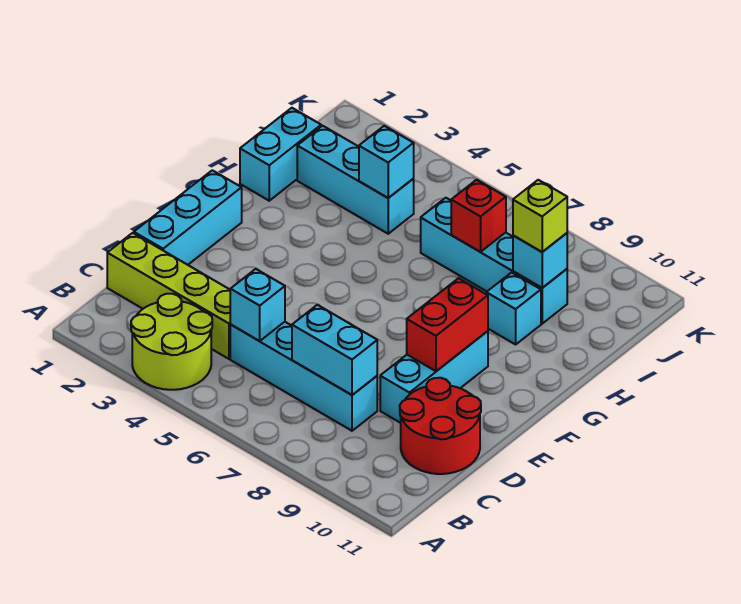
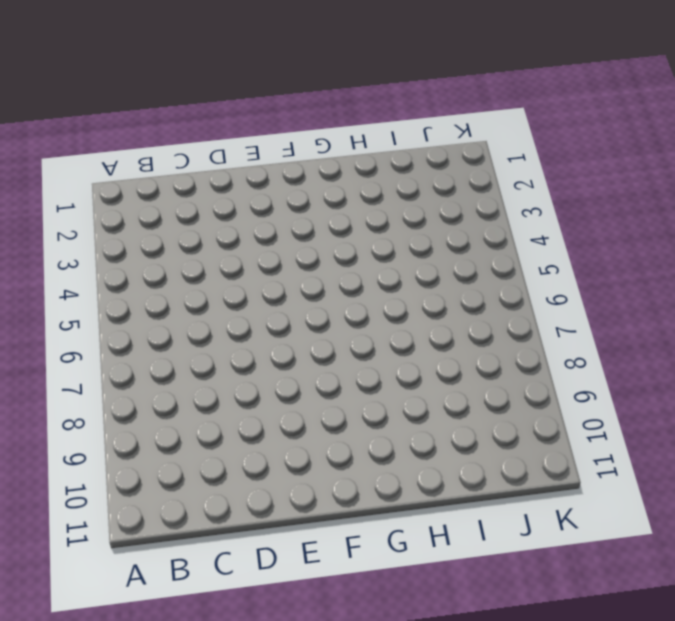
none -> lime 2x2 round brick [131,294,212,390]
none -> lime 1x4 brick [107,233,231,359]
none -> cyan 1x4 brick [230,322,377,431]

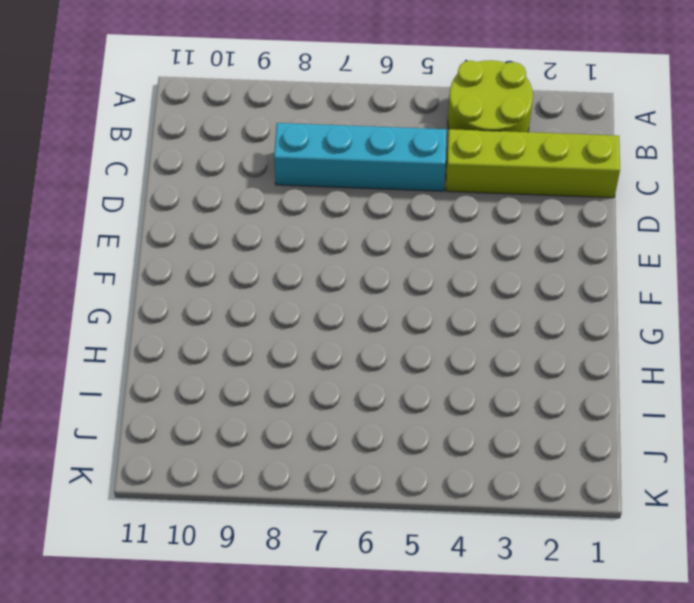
none -> red 2x2 round brick [400,378,481,474]
none -> cyan 1x3 brick [134,170,242,265]
none -> cyan 1x3 brick [380,331,488,423]

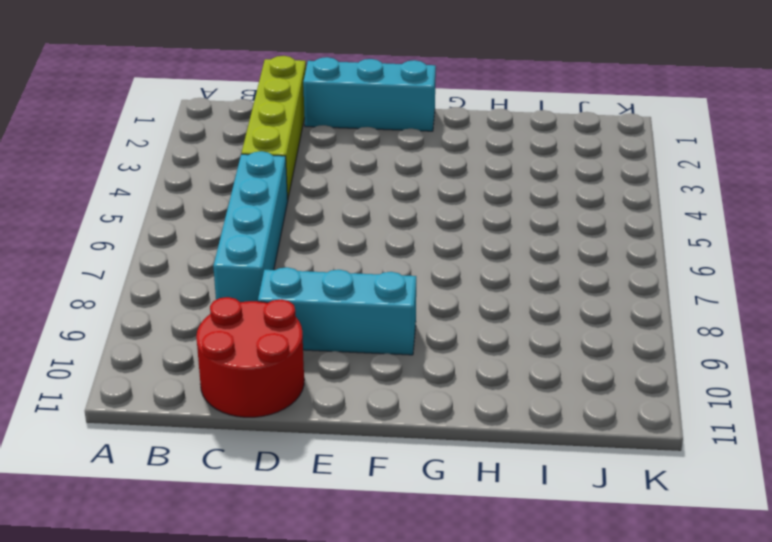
none -> lime 2x2 round brick [131,294,212,390]
none -> cyan 1x2 brick [240,108,321,201]
none -> cyan 1x1 brick [486,272,541,344]

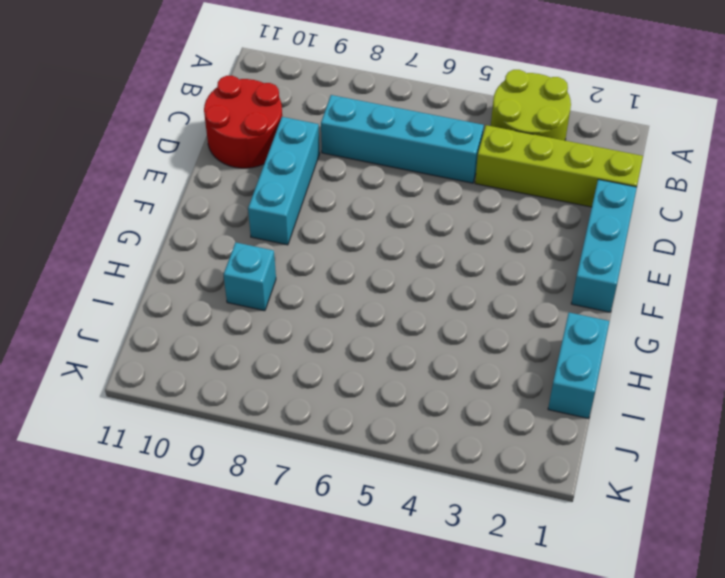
none -> cyan 1x3 brick [297,126,414,234]
none -> cyan 1x4 brick [421,198,567,324]
none -> cyan 1x1 brick [230,269,285,341]

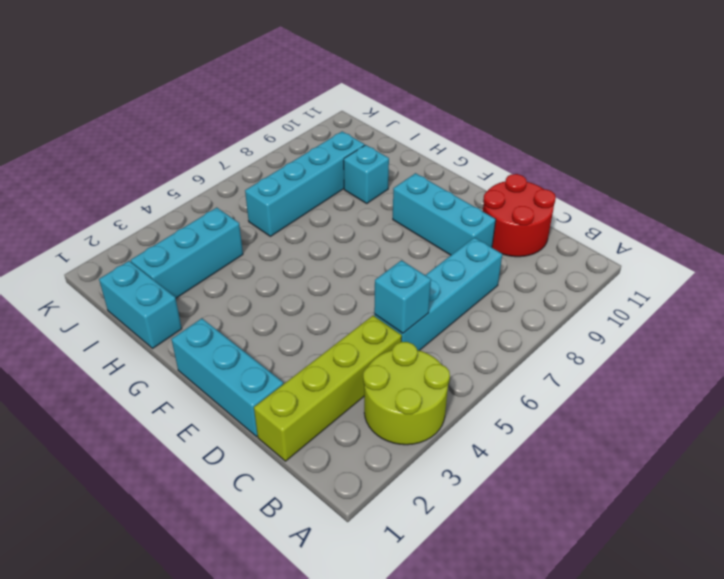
none -> cyan 1x2 brick [292,305,377,395]
none -> red 1x2 brick [407,278,488,371]
none -> cyan 1x1 brick [359,126,414,198]

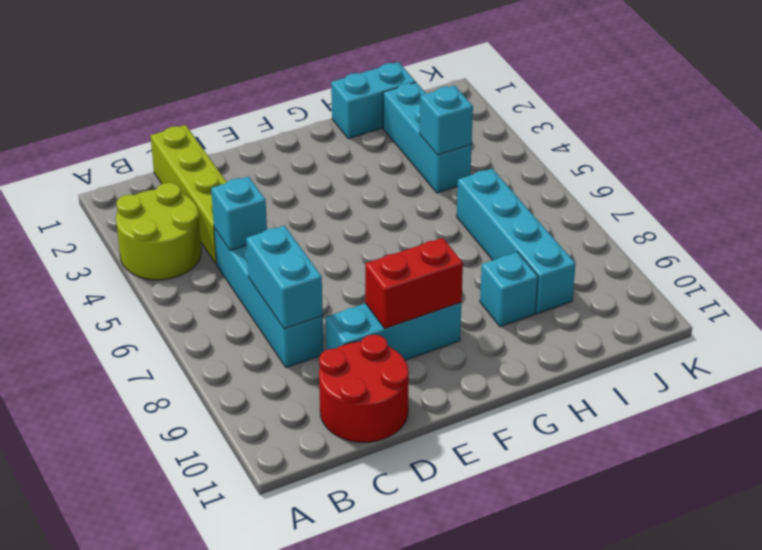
none -> cyan 1x3 brick [134,170,242,265]
none -> red 1x1 brick [451,180,506,252]
none -> cyan 1x1 brick [513,233,567,288]

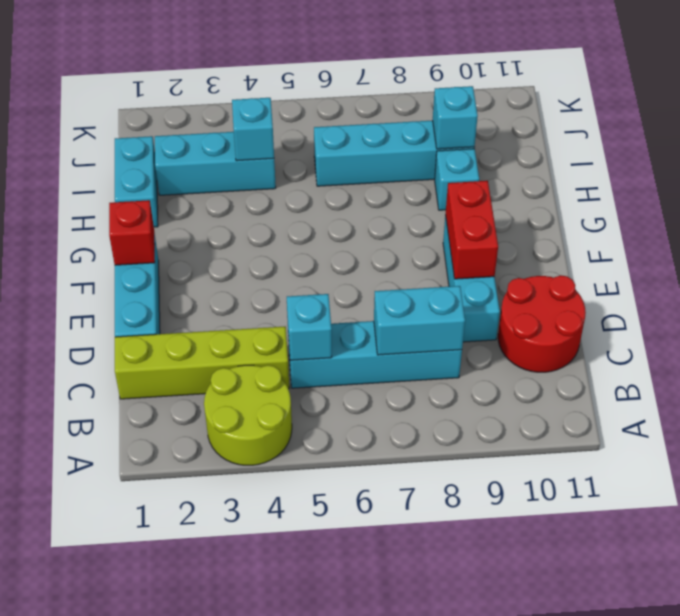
red 1x1 brick [109,200,155,265] -> red 1x1 brick moved to [451,180,506,252]
none -> lime 1x1 brick [513,180,567,252]

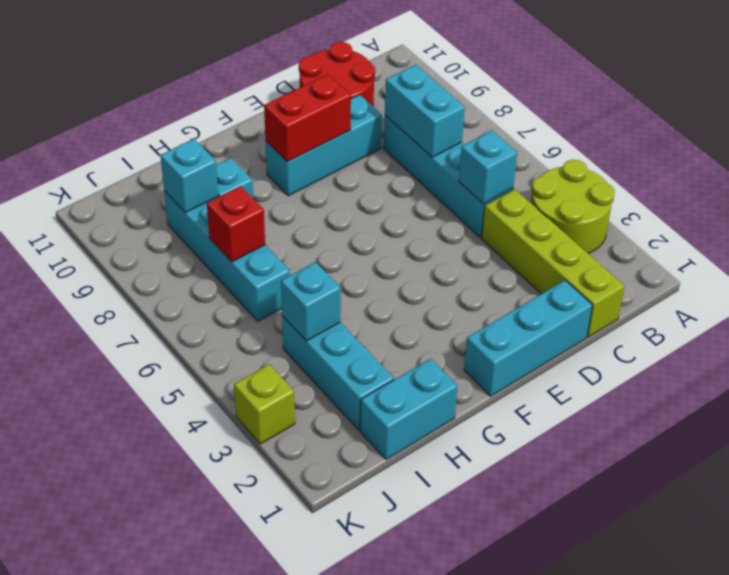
lime 1x1 brick [234,364,295,444] -> lime 1x1 brick moved to [513,180,567,252]

